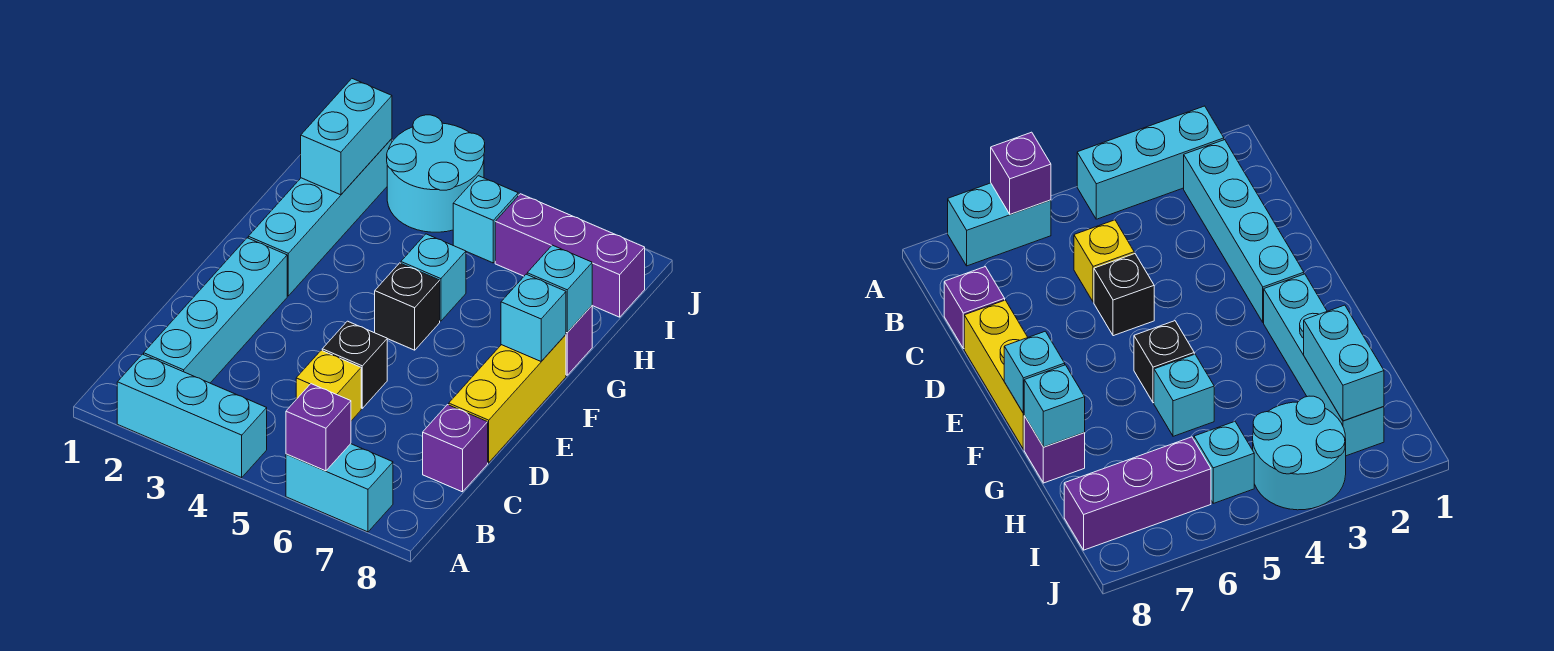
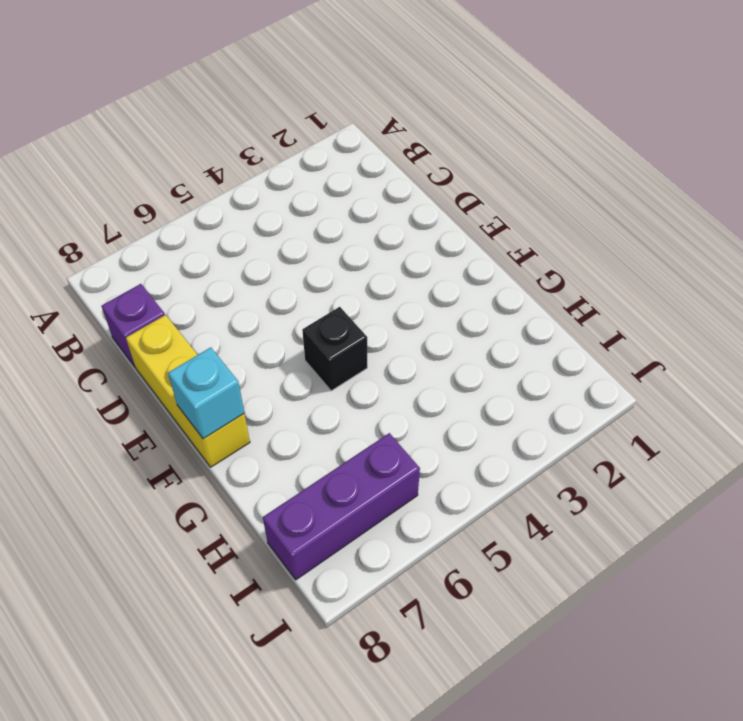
none -> cyan 1x3 brick [117,354,267,478]
none -> cyan 1x2 brick [286,444,393,532]
none -> cyan 1x4 brick [144,238,287,383]

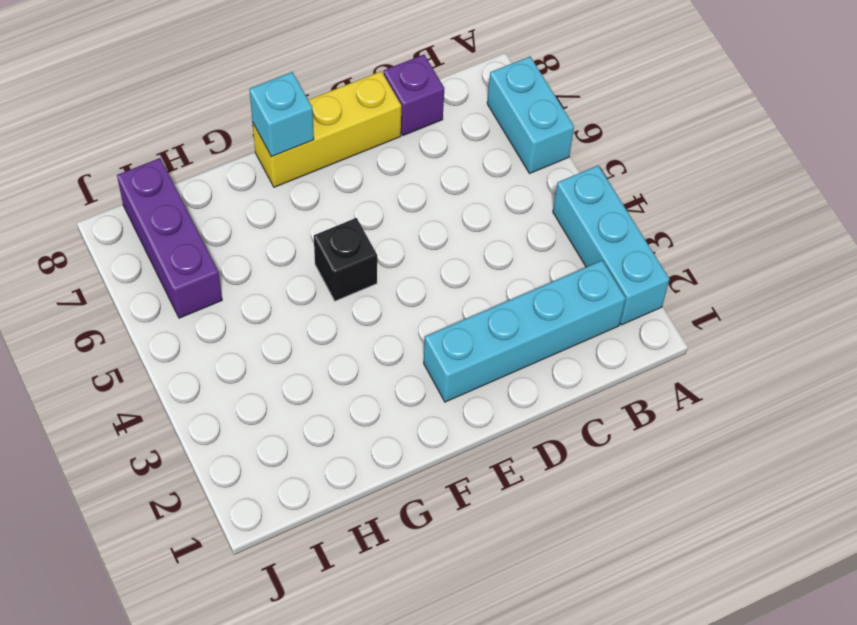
none -> yellow 1x1 brick [296,350,361,421]
none -> black 1x1 brick [322,321,387,408]
none -> cyan 1x4 brick [248,139,392,296]

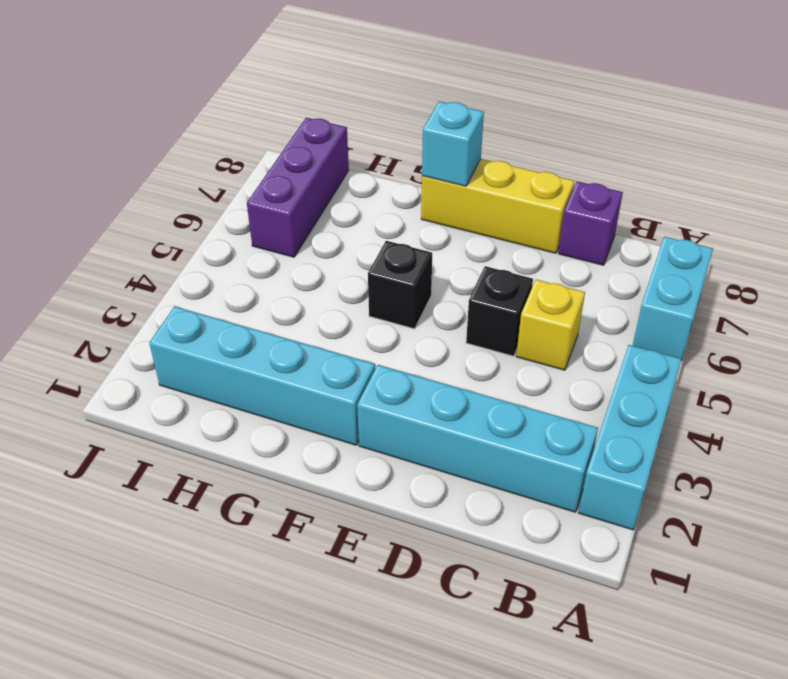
none -> cyan 1x1 brick [401,234,466,321]
none -> purple 1x1 brick [566,306,592,375]
none -> cyan 2x2 round brick [387,115,485,232]

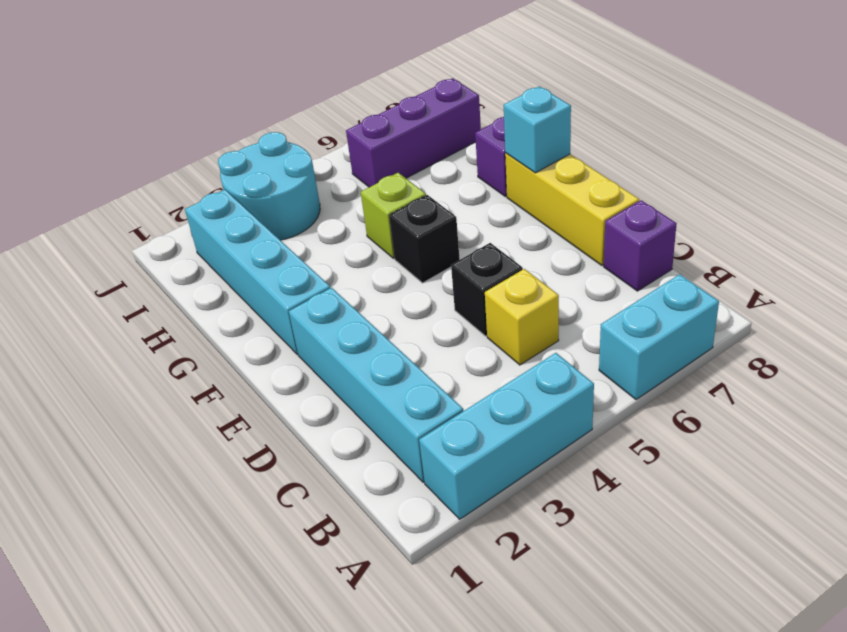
lime 1x1 brick [361,173,426,258] -> cyan 1x1 brick [401,234,466,321]
none -> cyan 1x1 brick [453,176,518,263]
none -> purple 1x1 brick [286,384,351,471]
none -> cyan 1x1 brick [527,245,592,332]

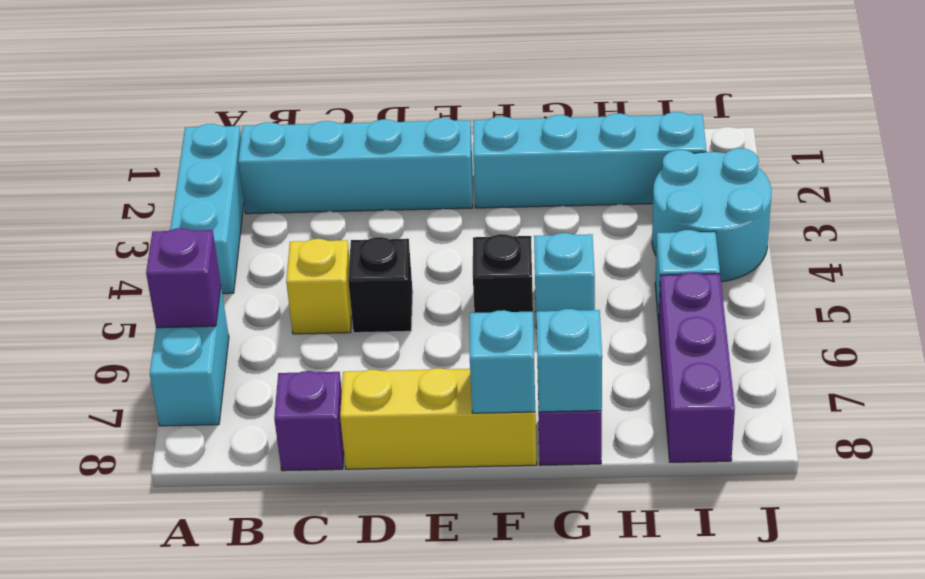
none -> cyan 1x2 brick [301,79,392,195]

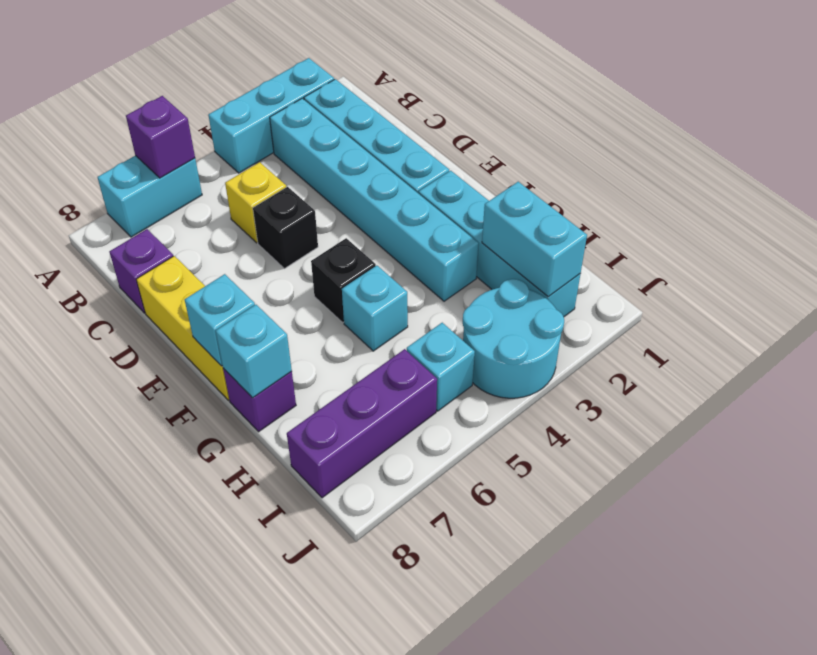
cyan 1x6 brick [270,99,479,301] -> none

